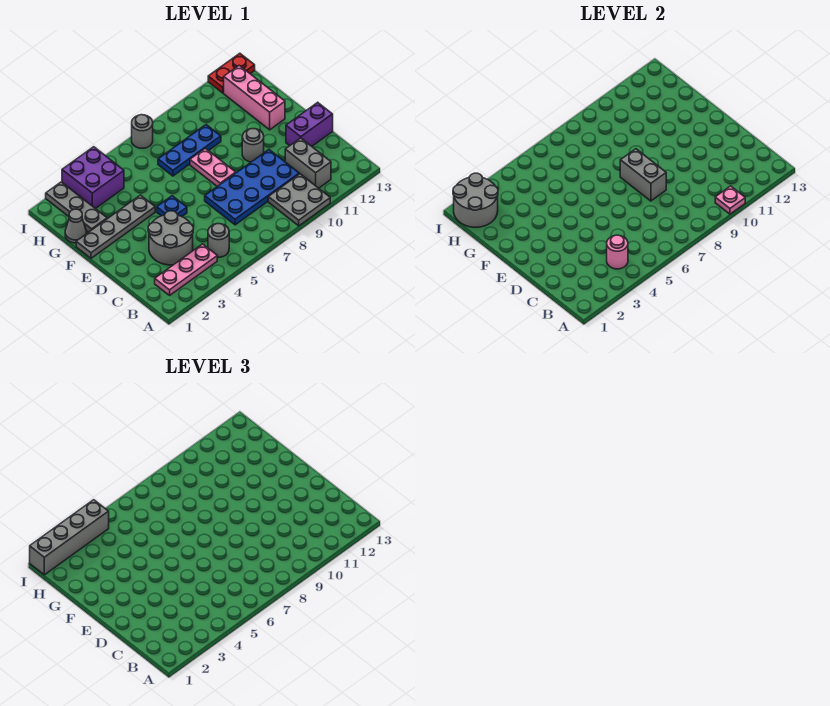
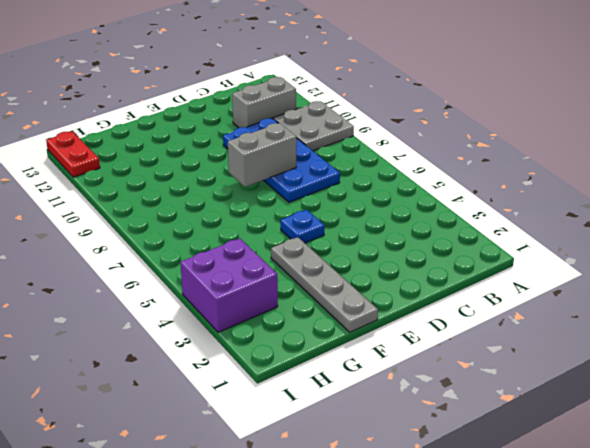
none -> pink 1x3 plate [155,244,217,295]
none -> grey 1x1 round brick [208,224,229,257]
none -> grey 2x2 round brick [148,211,193,265]

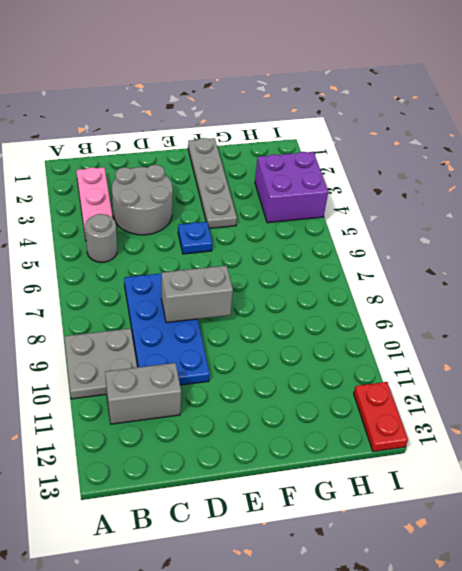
none -> purple 1x2 brick [286,102,333,146]
none -> pink 1x2 plate [190,148,236,186]
none -> grey 1x1 round brick [242,129,264,162]

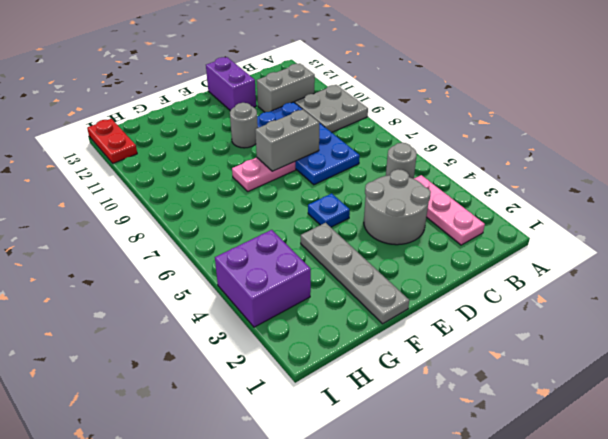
none -> pink 1x3 brick [224,65,285,130]
none -> grey 1x1 cone [65,209,86,243]
none -> grey 1x3 plate [46,182,107,232]

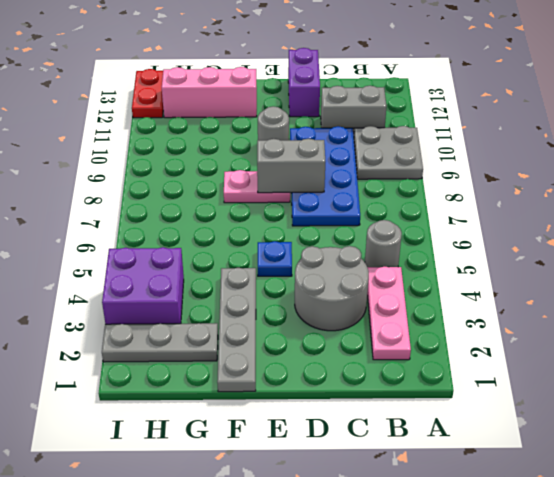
none -> grey 1x1 cone [65,209,86,243]
none -> blue 1x3 plate [158,125,221,176]
none -> grey 1x1 round brick [132,115,153,148]

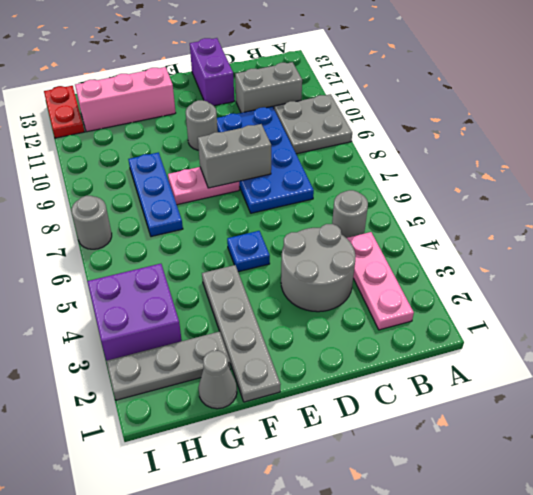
none -> pink 1x1 plate [715,186,745,214]
none -> pink 1x1 round brick [607,235,628,269]
none -> grey 2x2 round brick [453,173,498,227]

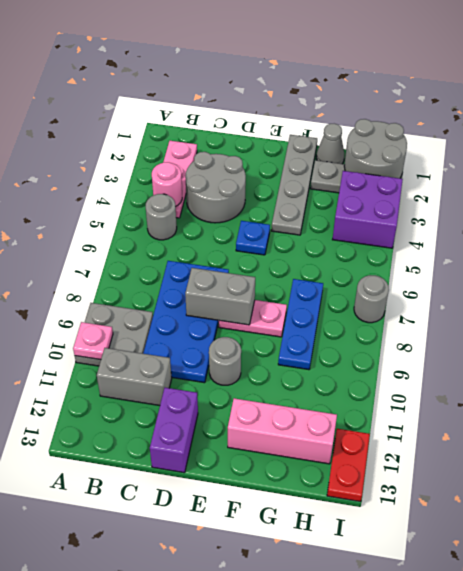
none -> grey 1x4 brick [30,500,109,575]

